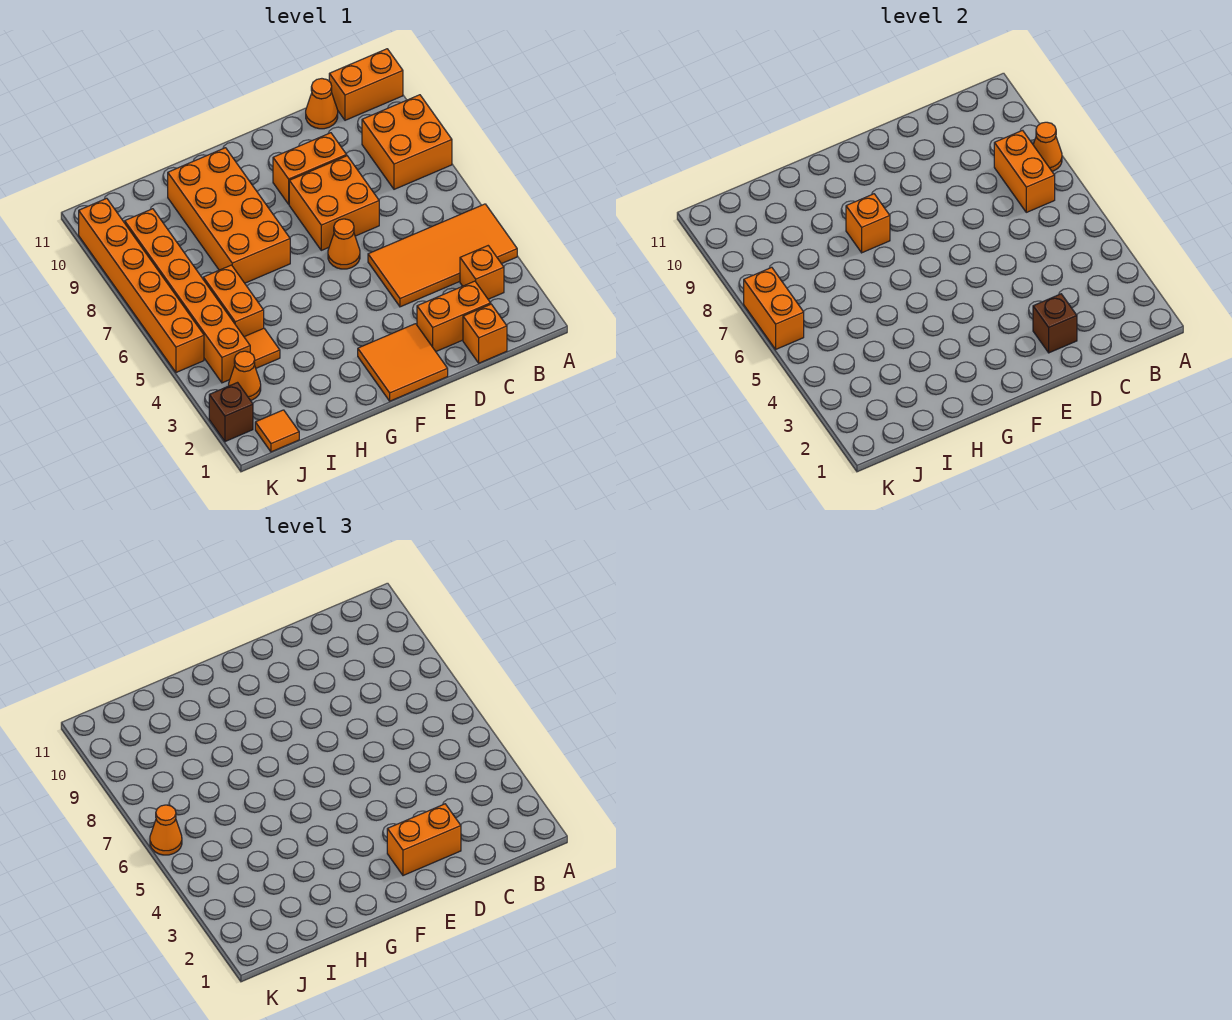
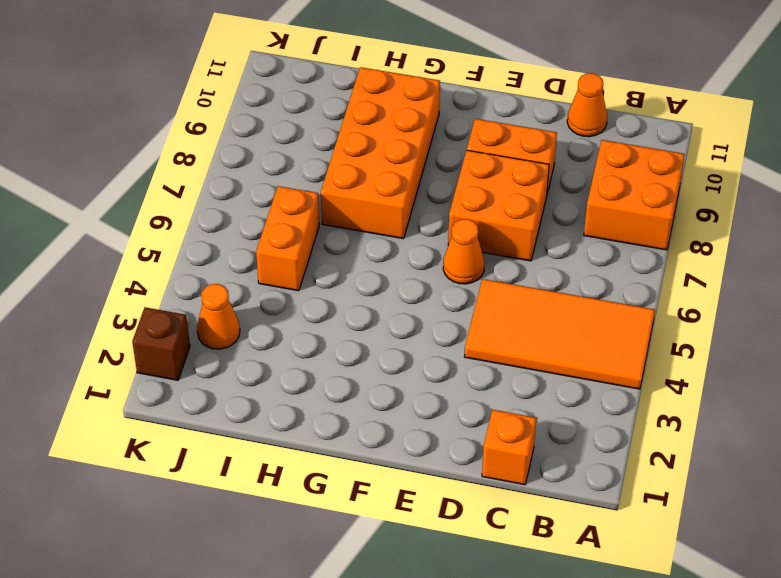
none -> orange 1x2 brick [329,49,403,120]
none -> orange 1x1 brick [460,246,504,299]
none -> orange 1x2 brick [417,281,491,351]

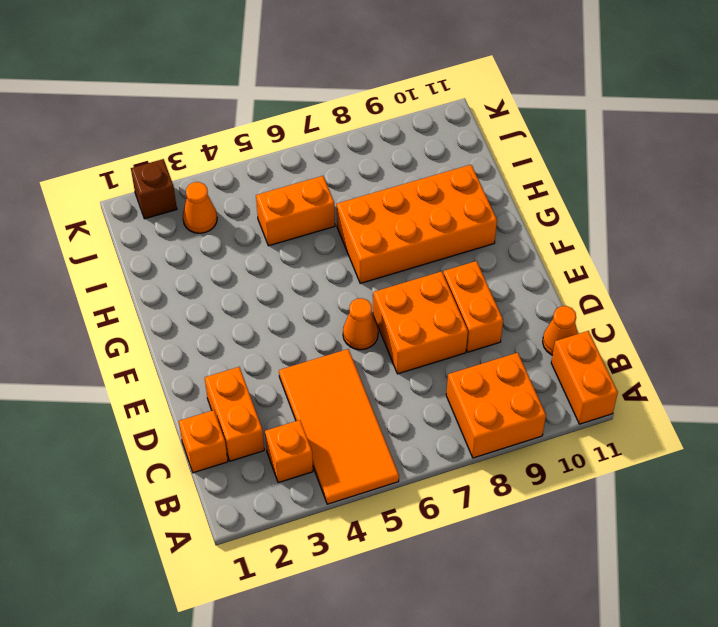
none -> orange 2x2 tile [358,324,448,401]
none -> orange 1x1 tile [244,328,280,368]
none -> orange 1x1 tile [255,410,299,452]

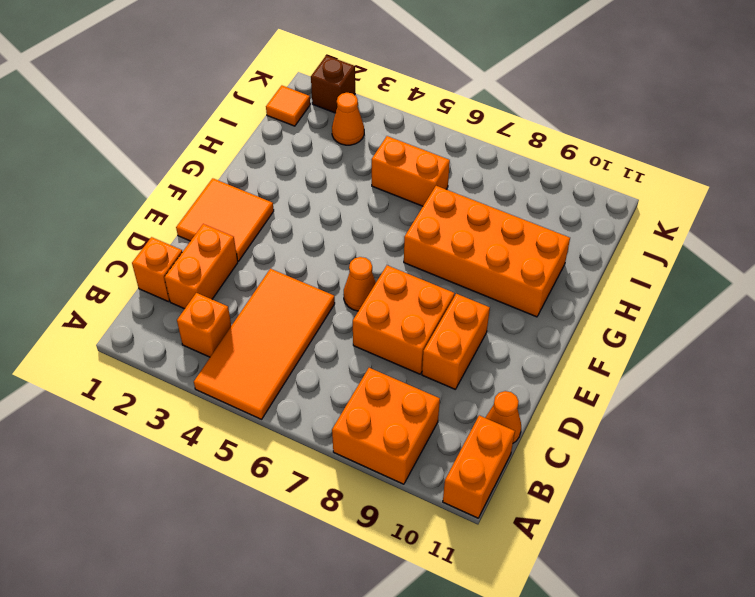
none -> orange 1x1 tile [244,328,280,368]
none -> orange 1x6 brick [125,209,250,383]
none -> orange 1x6 brick [79,198,204,372]

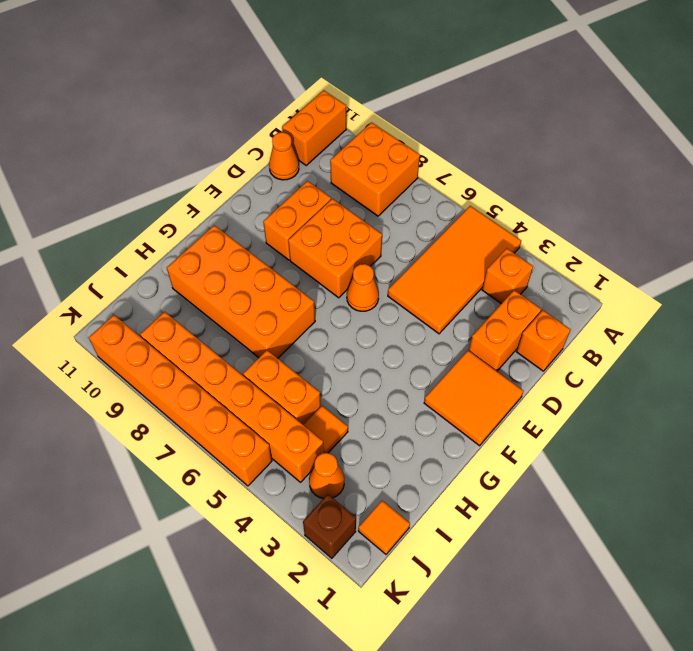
none -> orange 1x1 cone [1033,122,1062,171]
none -> orange 1x2 brick [994,130,1055,212]
none -> brown 1x1 brick [1033,294,1077,353]

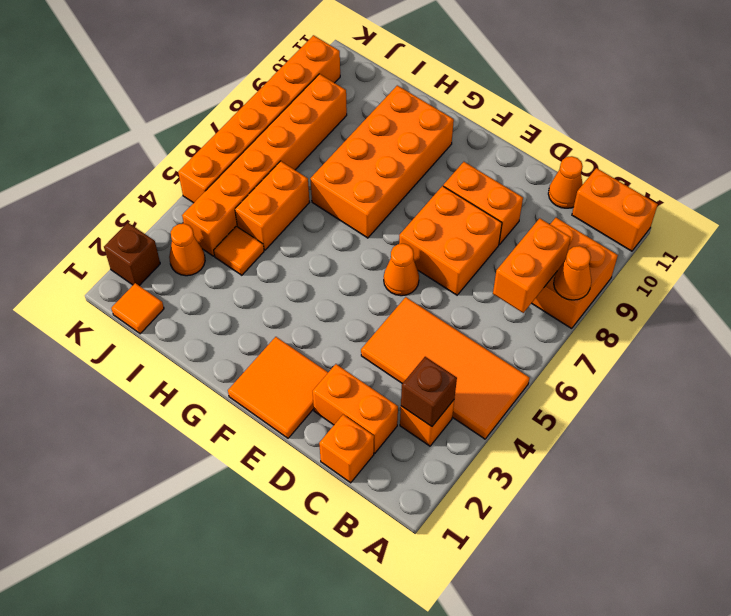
brown 1x1 brick [401,357,457,427] -> brown 1x1 brick moved to [1033,294,1077,353]
none -> orange 1x1 brick [846,194,890,253]
none -> orange 1x2 brick [744,267,804,349]
none -> orange 1x2 brick [387,804,461,876]

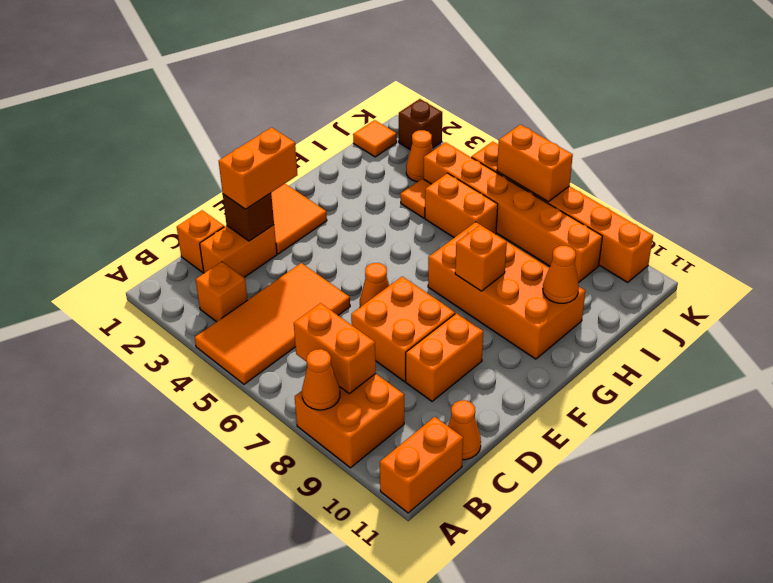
orange 1x1 cone [543,246,579,303] -> orange 1x1 cone moved to [150,805,182,855]

